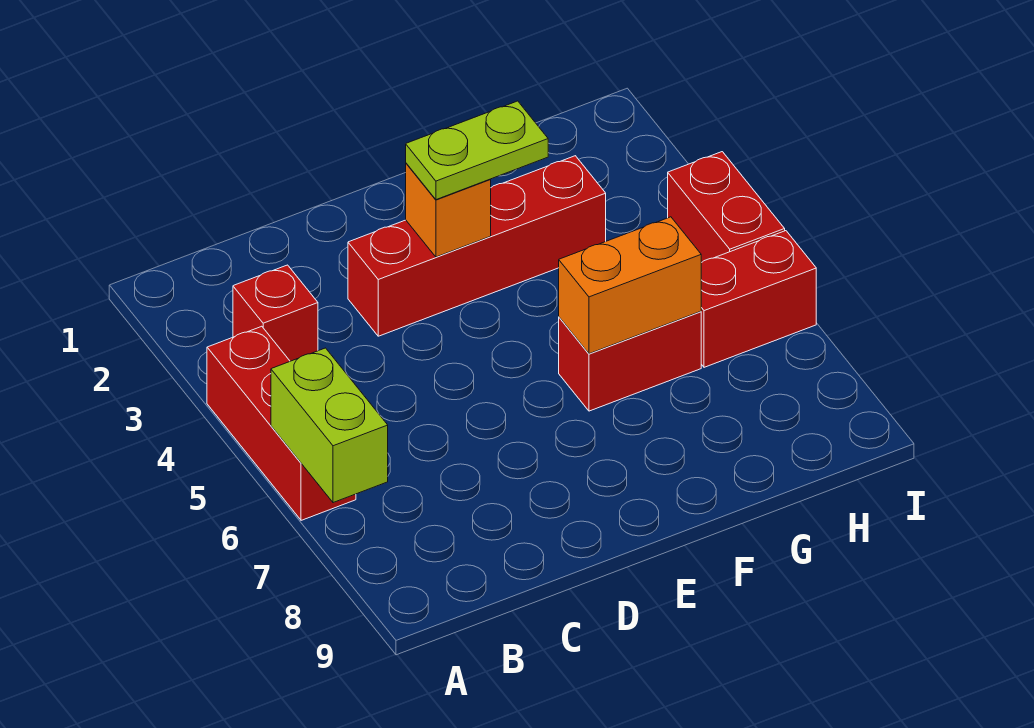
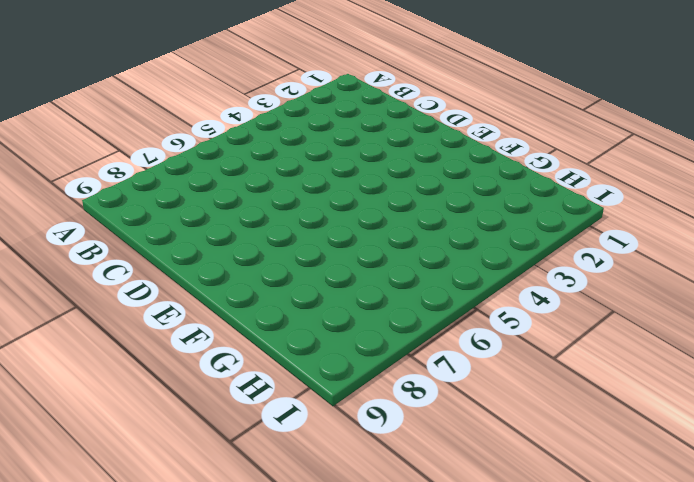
none -> red 1x3 brick [207,326,356,520]
none -> red 1x1 brick [233,265,318,361]

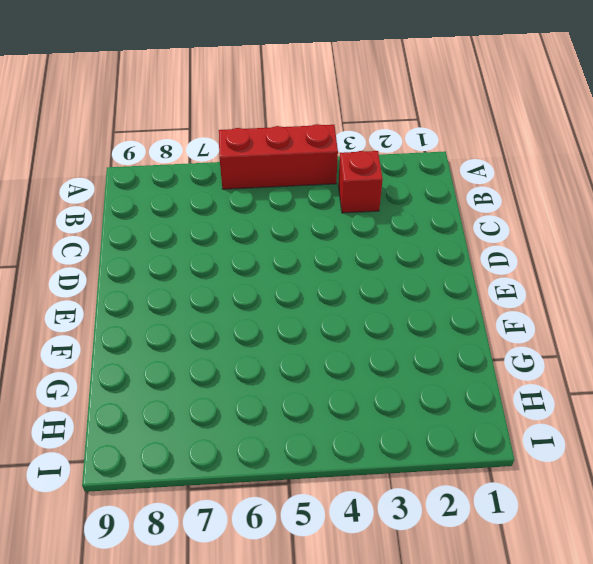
none -> red 1x4 brick [348,156,606,336]
none -> red 1x2 brick [559,312,701,411]

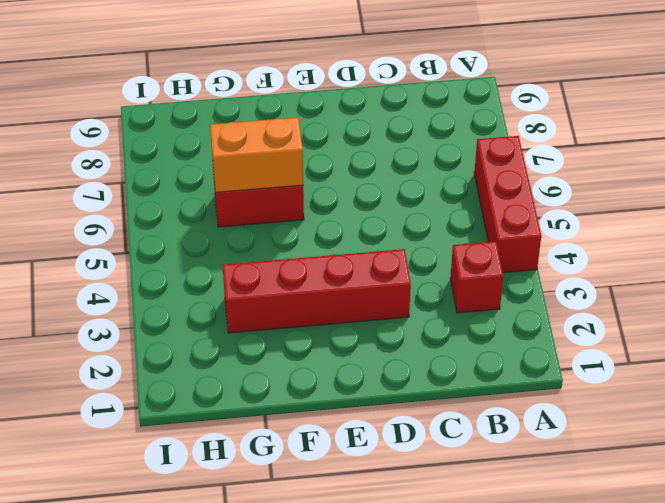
none -> red 1x2 brick [701,231,816,367]
none -> red 1x2 brick [668,152,785,263]

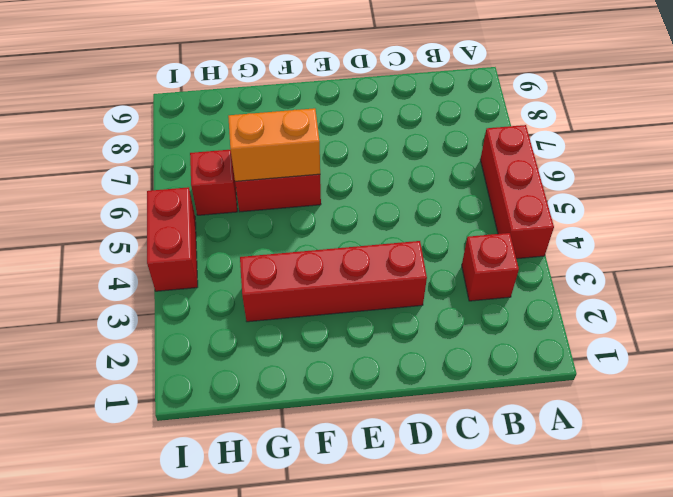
red 1x1 brick [190,150,237,215] -> red 1x2 brick [701,231,816,367]
none -> lime 1x2 brick [271,348,388,503]
none -> orange 1x1 brick [406,163,491,257]

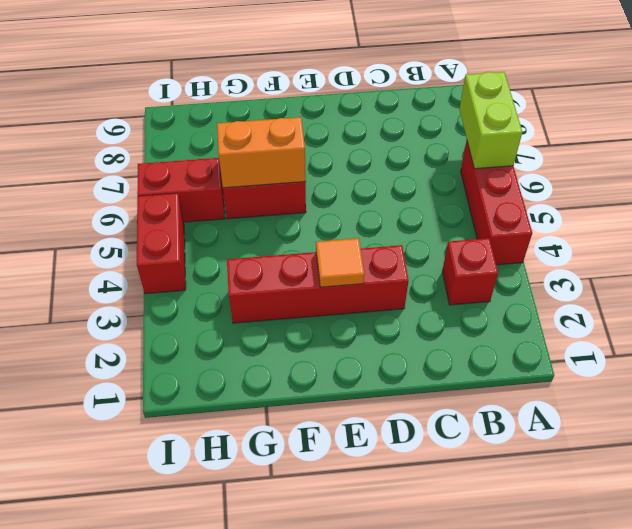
orange 1x1 tile [316,238,364,287] -> orange 1x1 brick [406,163,491,257]
none -> lime 1x2 plate [406,101,548,200]

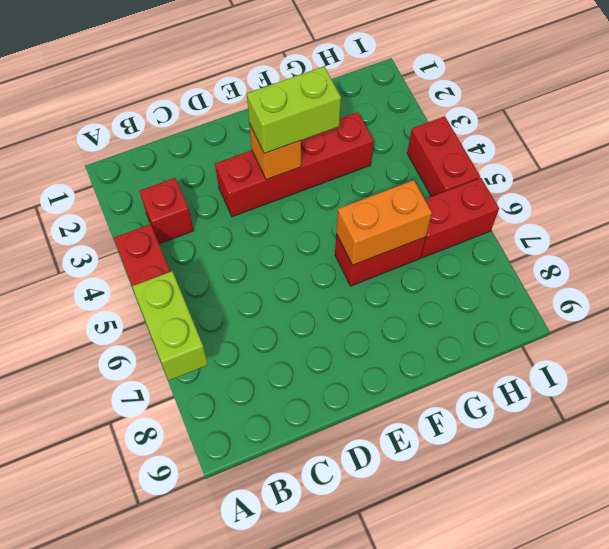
lime 1x2 brick [247,66,341,153] -> lime 1x2 plate [406,101,548,200]

